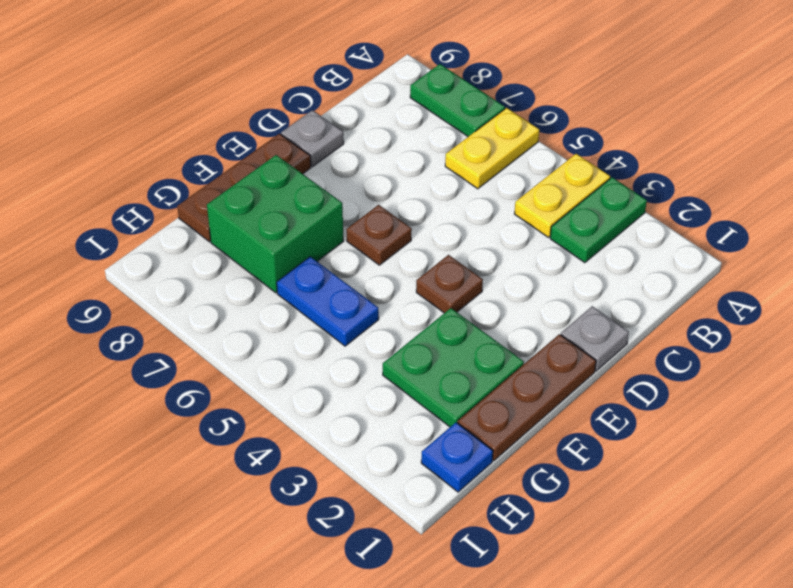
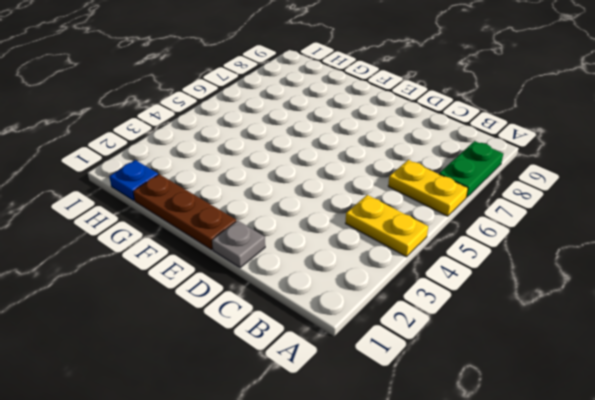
none -> green 1x2 plate [550,177,647,263]
none -> grey 1x1 plate [281,110,344,167]
none -> brown 1x1 plate [416,255,483,313]

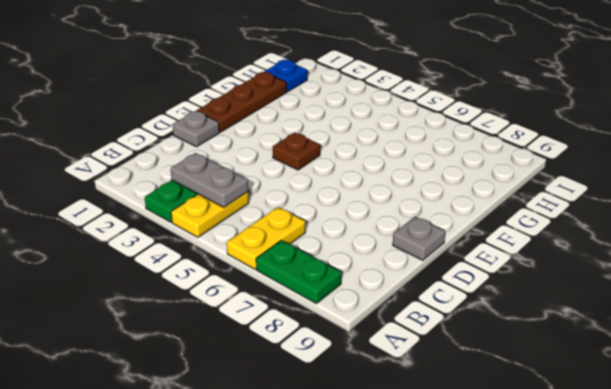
grey 1x2 plate [171,153,248,207] -> none
none -> brown 1x1 plate [346,205,412,265]
none -> brown 1x3 plate [177,134,311,242]
none -> green 2x2 plate [383,308,524,427]

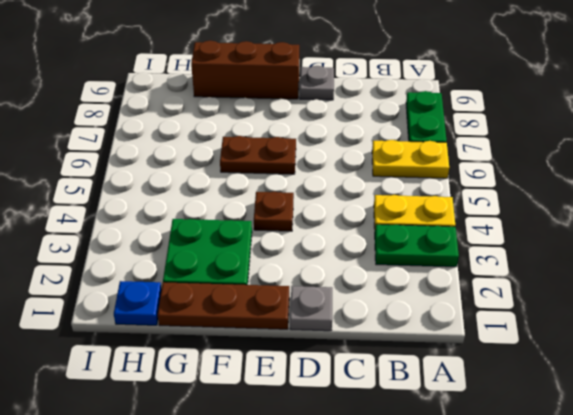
brown 1x2 plate [220,136,296,174] -> brown 1x1 plate [346,205,412,265]
brown 1x3 brick [191,41,299,99] -> brown 1x3 plate [177,134,311,242]
none -> green 2x2 brick [207,155,344,293]
none -> blue 1x2 plate [277,257,379,346]

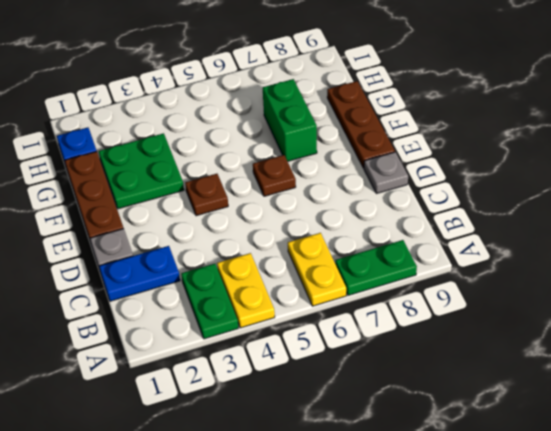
blue 1x2 plate [99,246,180,301] -> blue 1x2 plate moved to [277,257,379,346]
green 1x2 brick [263,79,317,161] -> green 2x2 brick [207,155,344,293]

